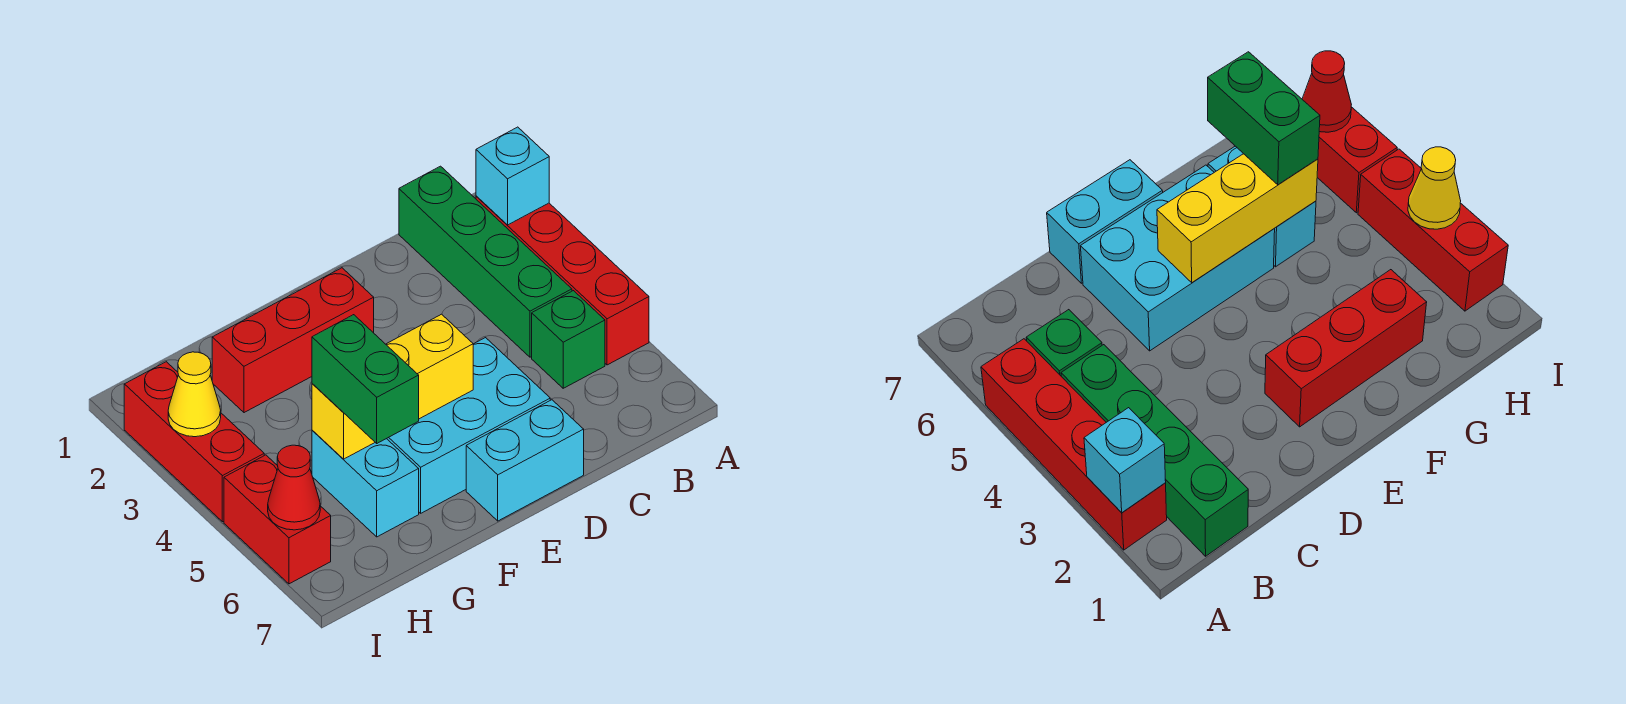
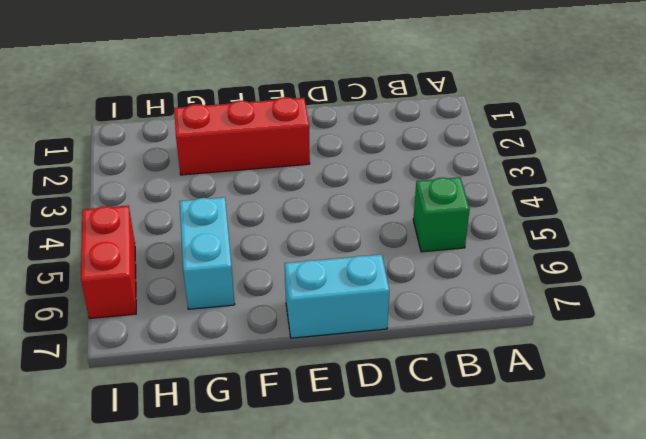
none -> red 1x4 brick [476,196,649,365]
none -> green 1x4 brick [399,166,572,357]
none -> cyan 2x3 brick [387,338,550,513]

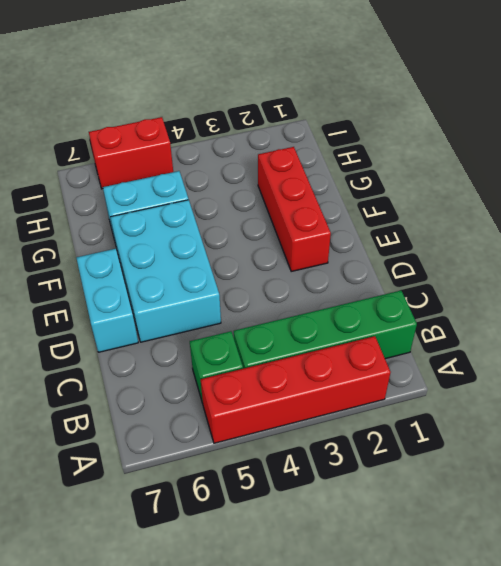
none -> red 1x3 brick [124,362,264,522]
none -> cyan 1x1 brick [476,127,549,225]
none -> yellow 1x3 brick [312,314,473,459]

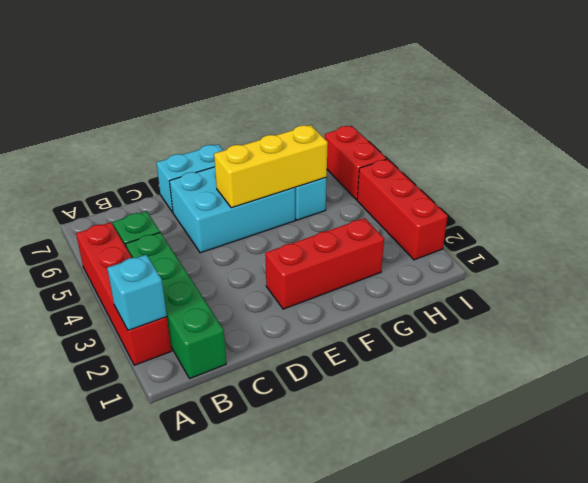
none -> yellow 1x1 cone [168,352,221,437]
none -> red 1x1 cone [268,445,320,530]
none -> green 1x2 brick [312,315,419,443]

